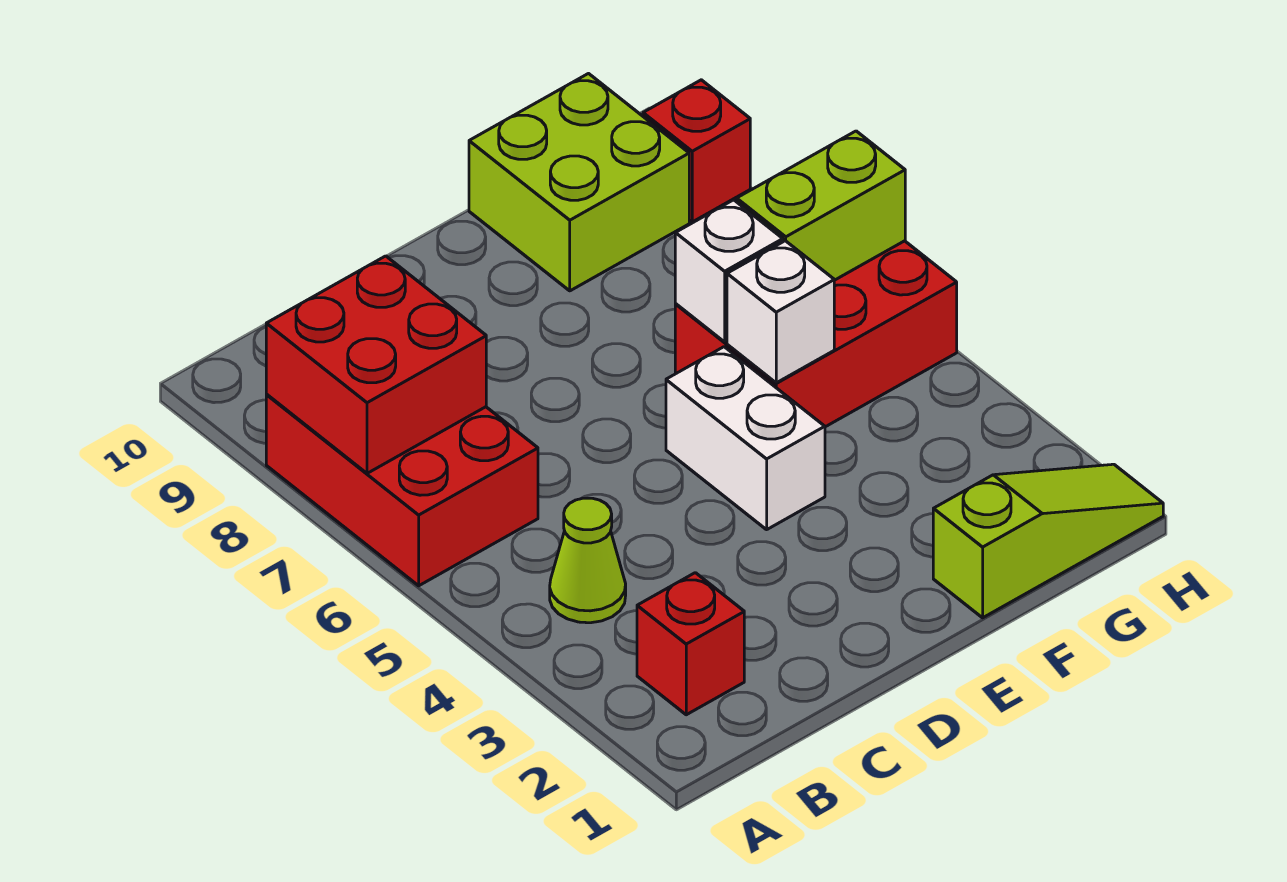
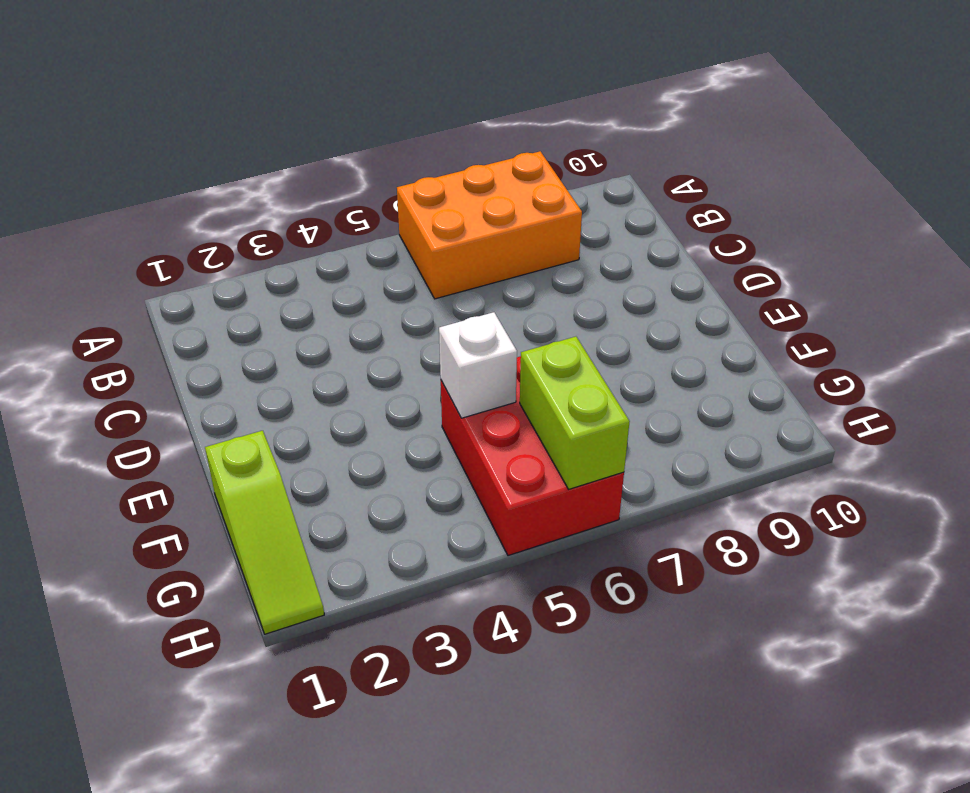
orange 2x3 brick [397,151,582,299] -> red 2x3 brick [266,395,538,586]
none -> red 1x1 brick [637,573,744,715]
none -> lime 1x1 cone [550,498,626,623]
none -> white 1x2 brick [666,347,825,530]

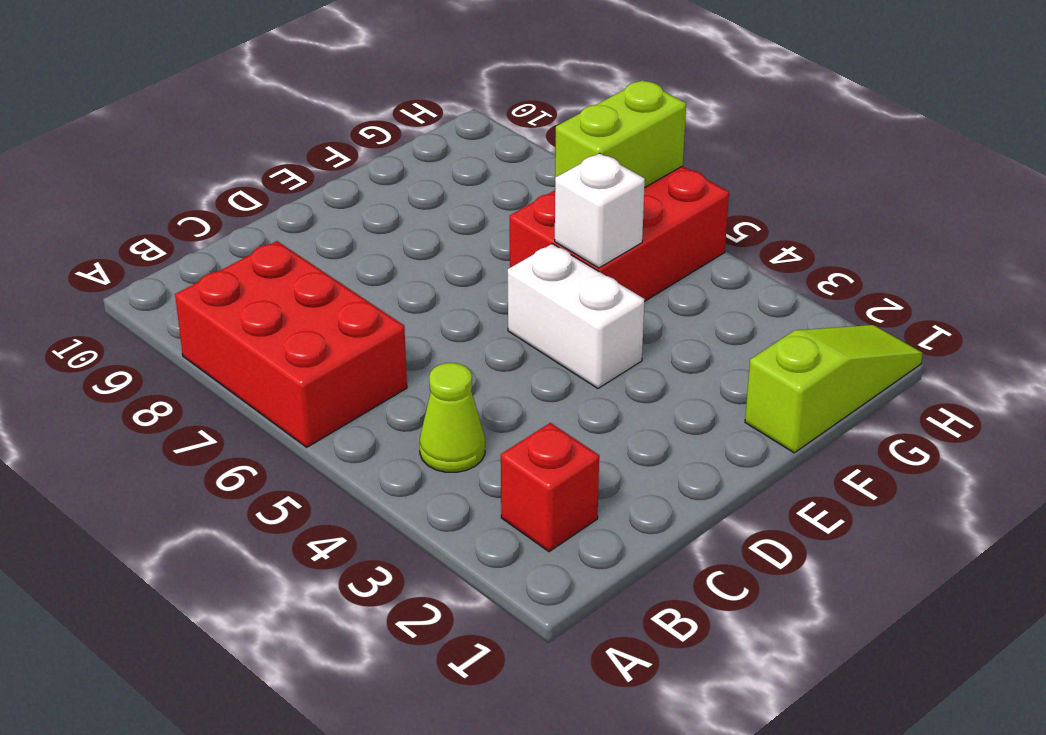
none -> lime 2x2 brick [469,74,689,291]
none -> red 1x1 brick [643,80,750,222]
none -> red 2x2 brick [266,256,486,473]

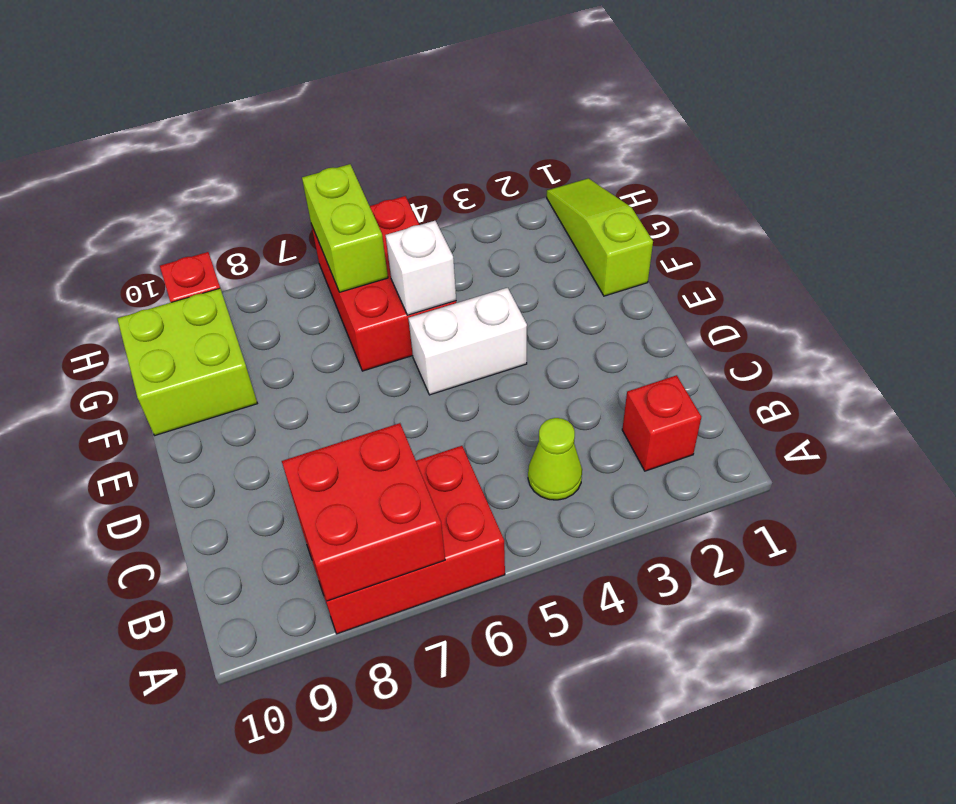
none -> white 1x1 brick [675,200,783,342]

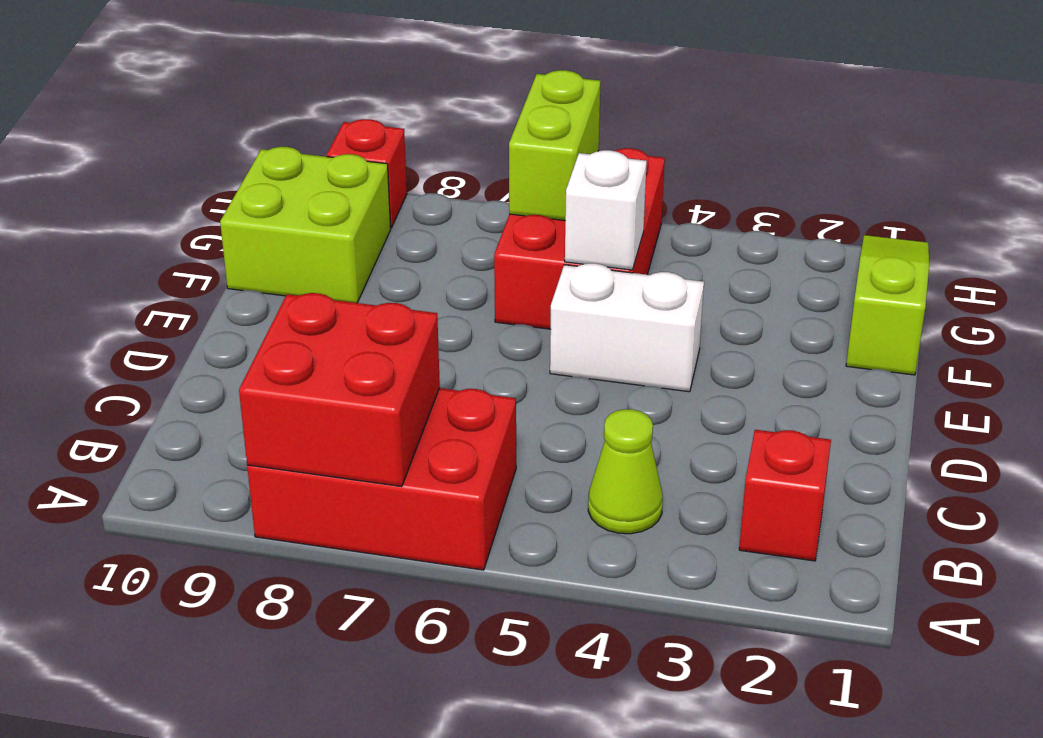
none -> white 1x1 brick [675,200,783,342]

